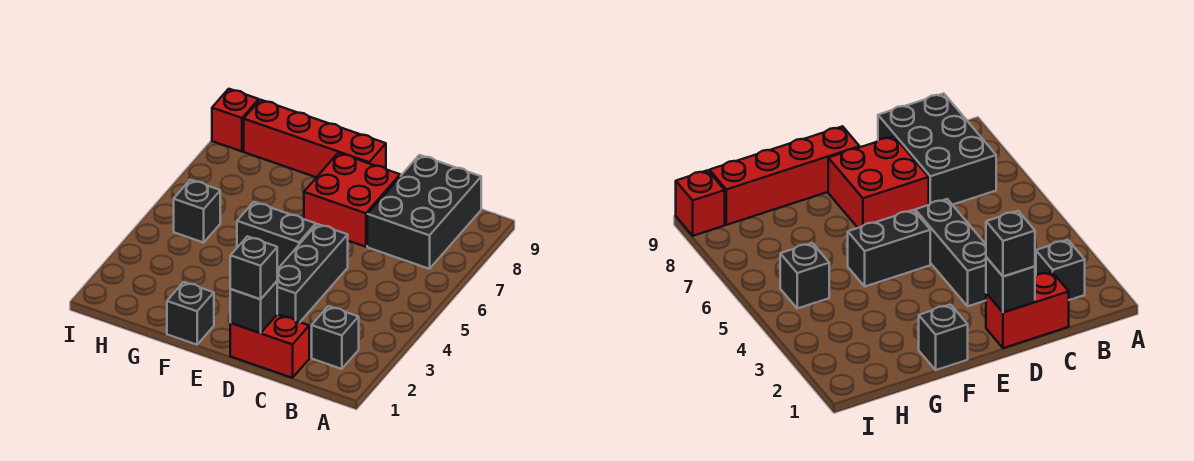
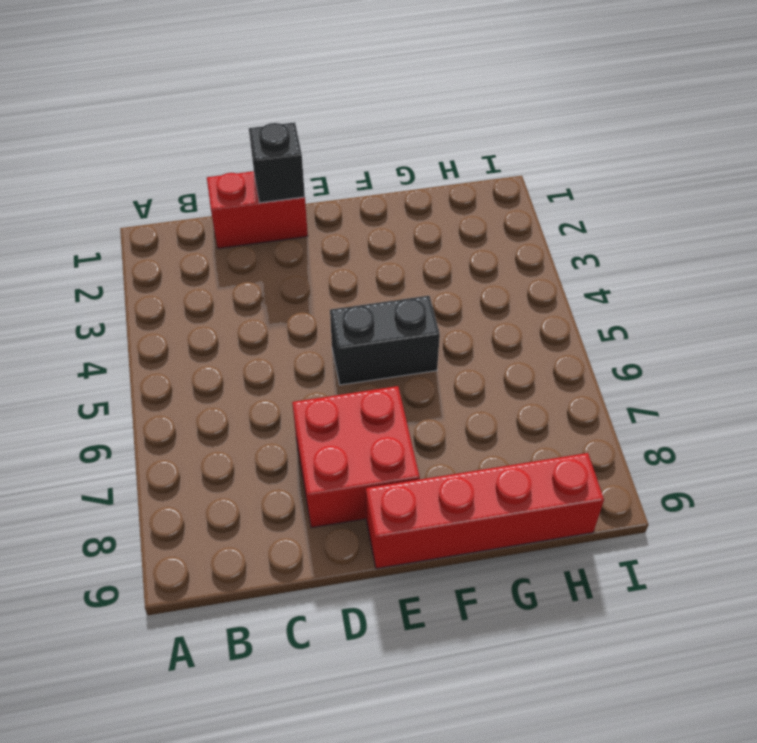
none -> black 1x1 brick [312,306,359,369]
none -> black 2x3 brick [367,155,481,269]
none -> black 1x3 brick [277,224,348,322]

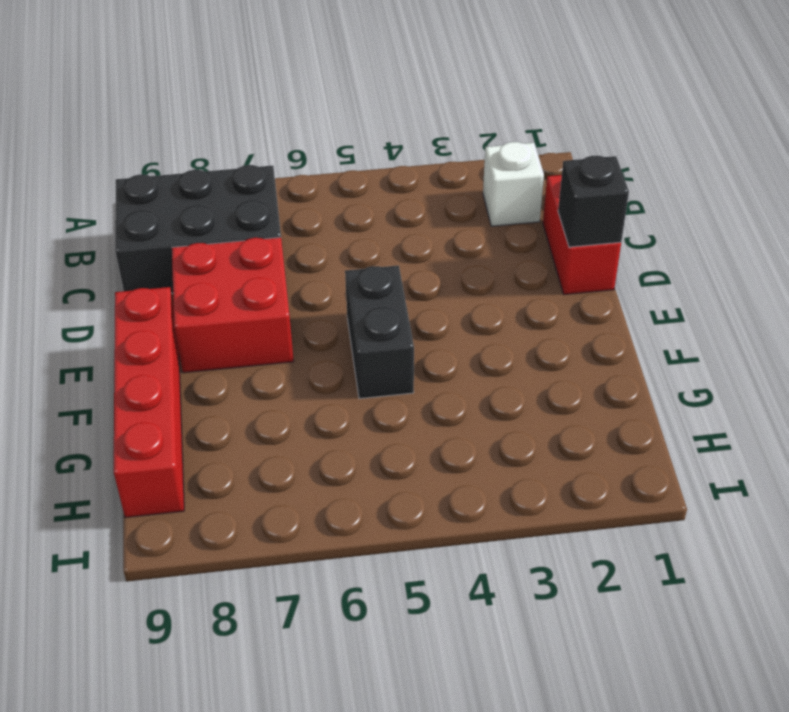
white 1x1 brick [483,142,544,226] -> black 1x1 brick [312,306,359,369]
none -> black 1x3 brick [277,224,348,322]
none -> black 1x1 brick [167,282,214,345]
none -> black 1x1 brick [174,180,220,243]

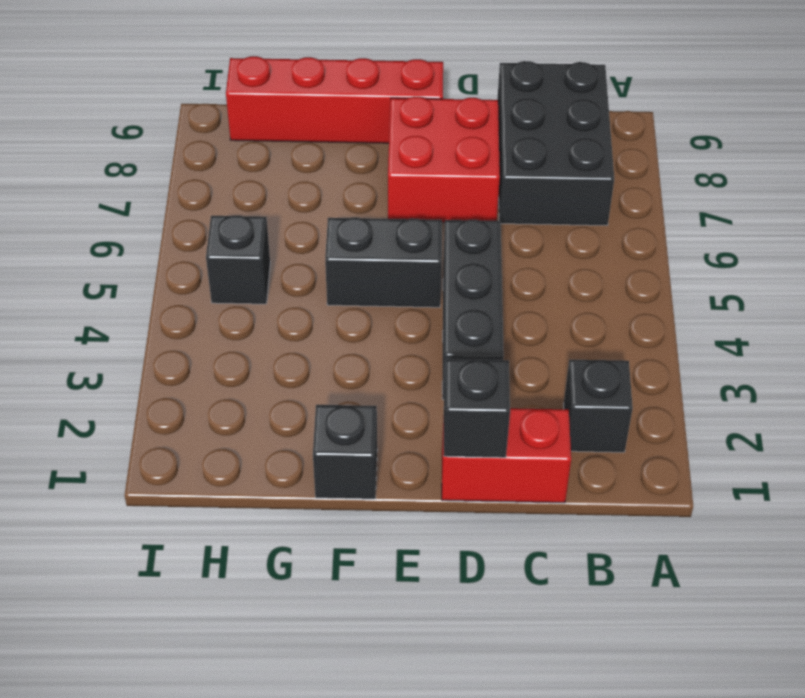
none -> red 1x1 brick [212,89,259,151]
none -> black 1x1 brick [230,236,277,299]

